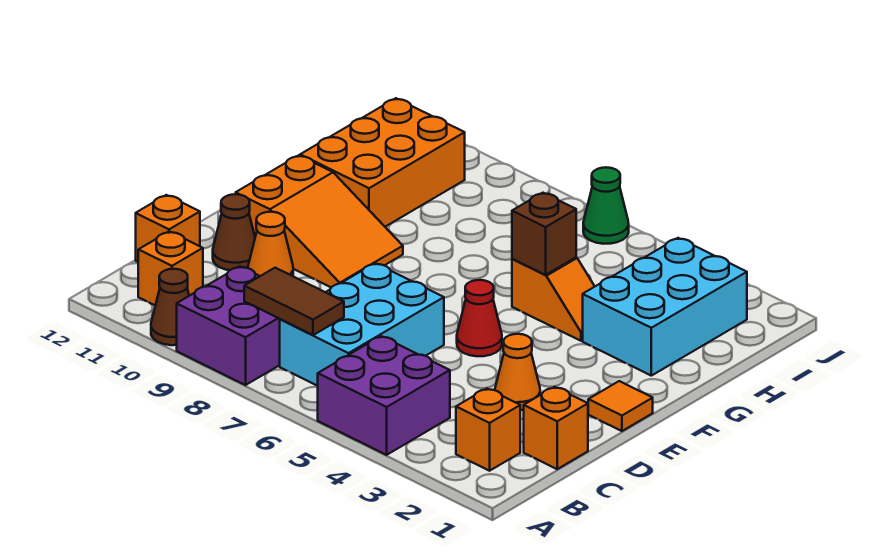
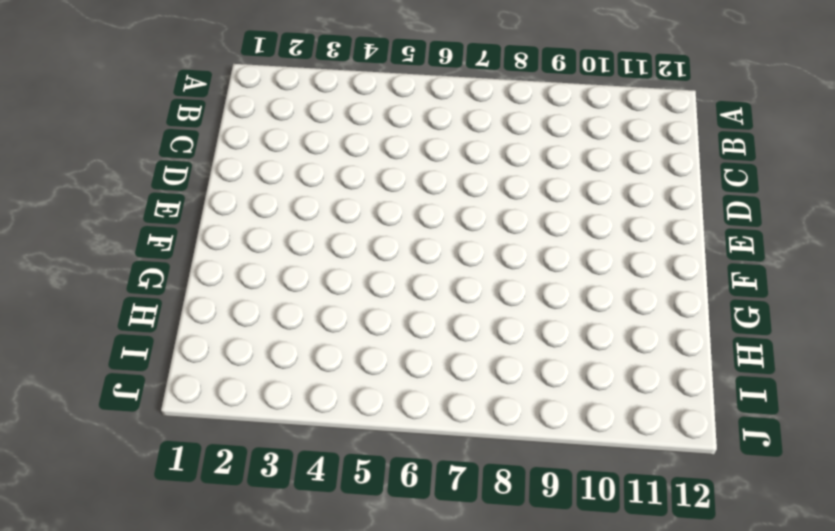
none -> purple 2x2 brick [318,336,450,455]
none -> purple 2x2 brick [177,266,280,385]
none -> brown 1x1 cone [151,269,189,345]

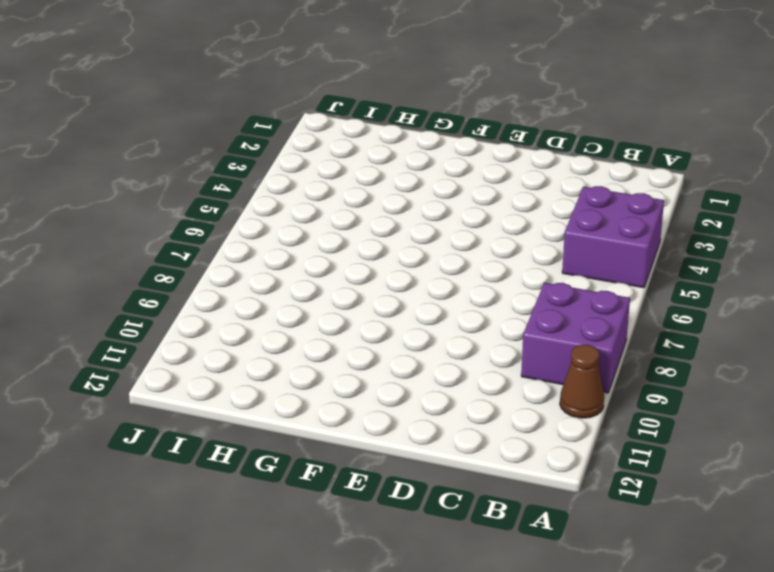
none -> orange 1x1 brick [456,389,520,471]
none -> cyan 2x3 brick [280,263,444,386]
none -> orange 1x1 brick [138,231,203,305]

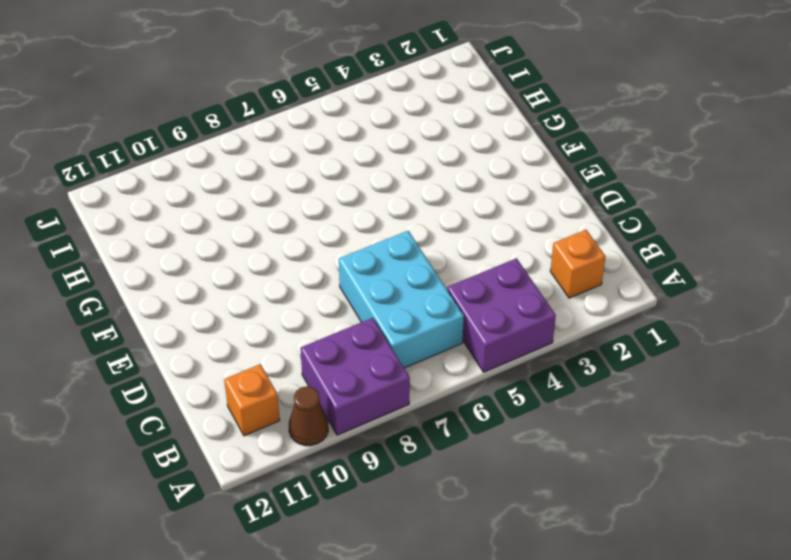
none -> orange 1x1 brick [524,387,588,469]
none -> orange 1x1 brick [136,195,200,262]
none -> orange 1x1 cone [495,334,540,410]

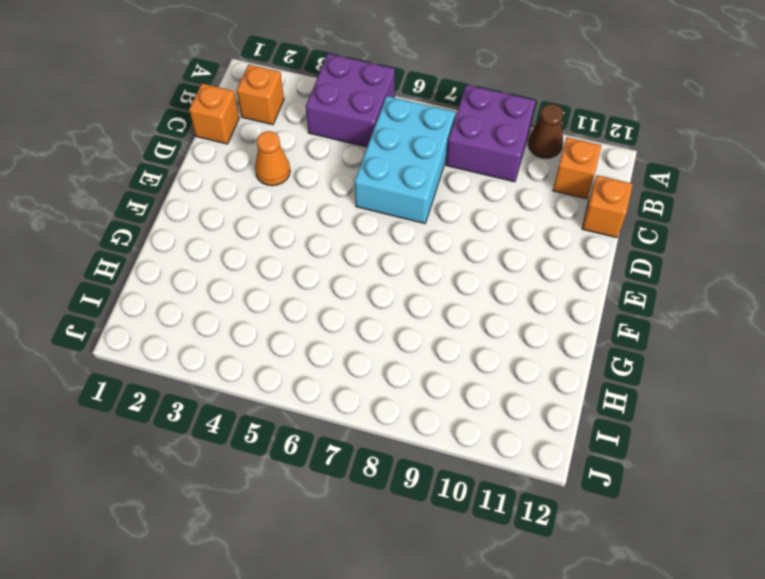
none -> orange 1x1 cone [248,212,293,276]
none -> brown 1x1 cone [213,194,255,270]
none -> orange 1x1 tile [588,381,653,431]

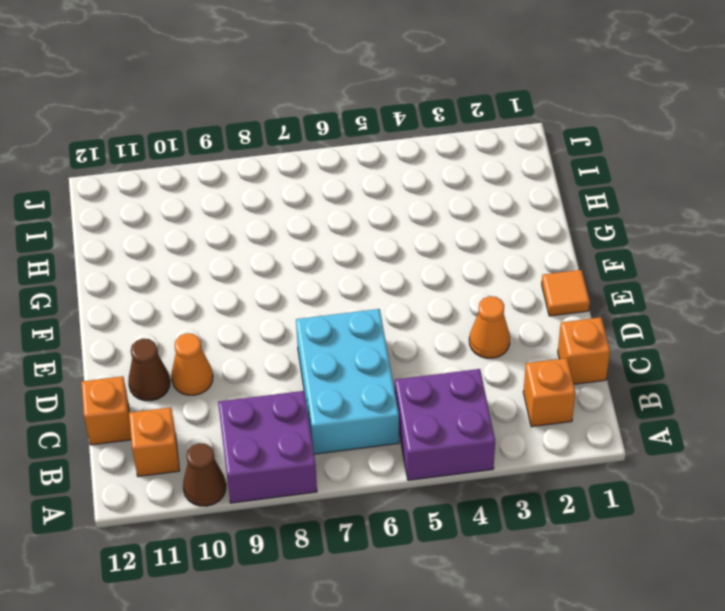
none -> red 1x1 cone [457,280,502,356]
none -> orange 2x3 slope [236,155,403,287]
none -> cyan 2x3 brick [583,238,747,376]

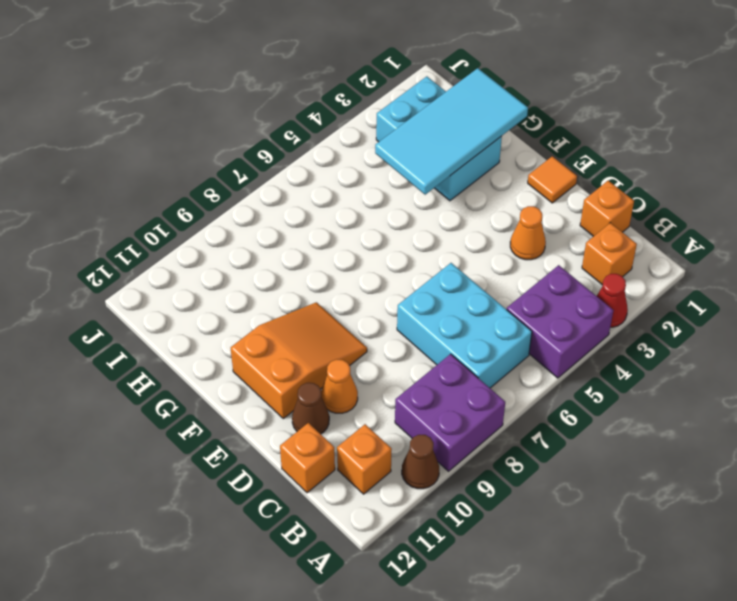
red 1x1 cone [597,274,628,327] -> red 1x1 cone moved to [457,280,502,356]
cyan 2x4 tile [375,68,528,195] -> none
none -> orange 1x2 slope [512,258,595,341]
none -> orange 2x3 brick [300,98,465,227]
none -> green 1x1 cone [583,167,629,244]

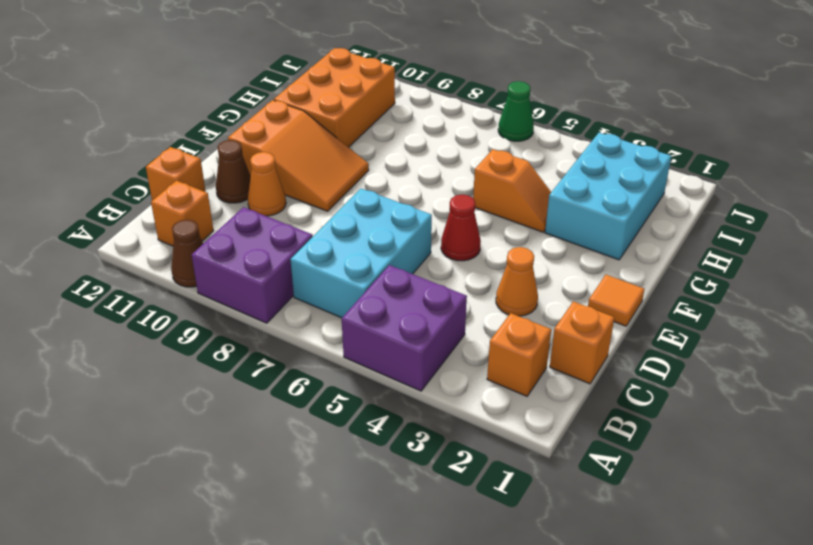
none -> brown 1x2 tile [244,268,344,335]
none -> brown 1x1 brick [512,193,576,275]

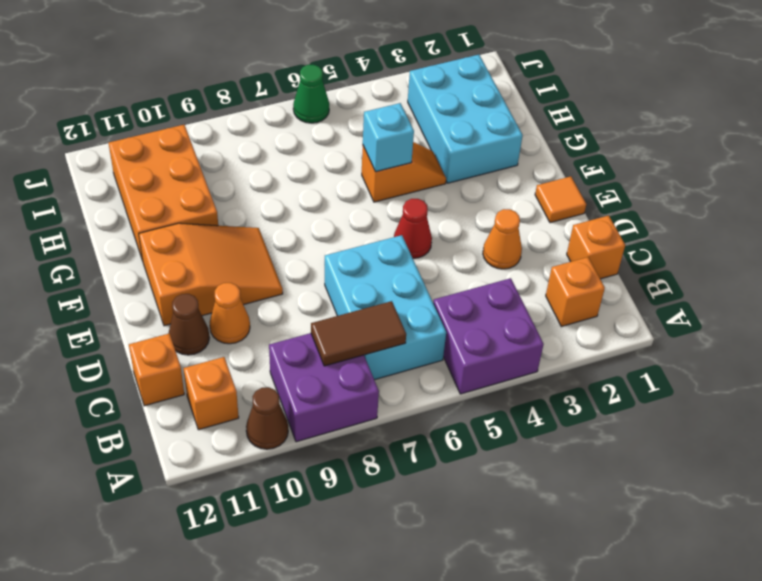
cyan 1x1 brick [363,103,414,172] -> brown 1x1 brick [512,193,576,275]

